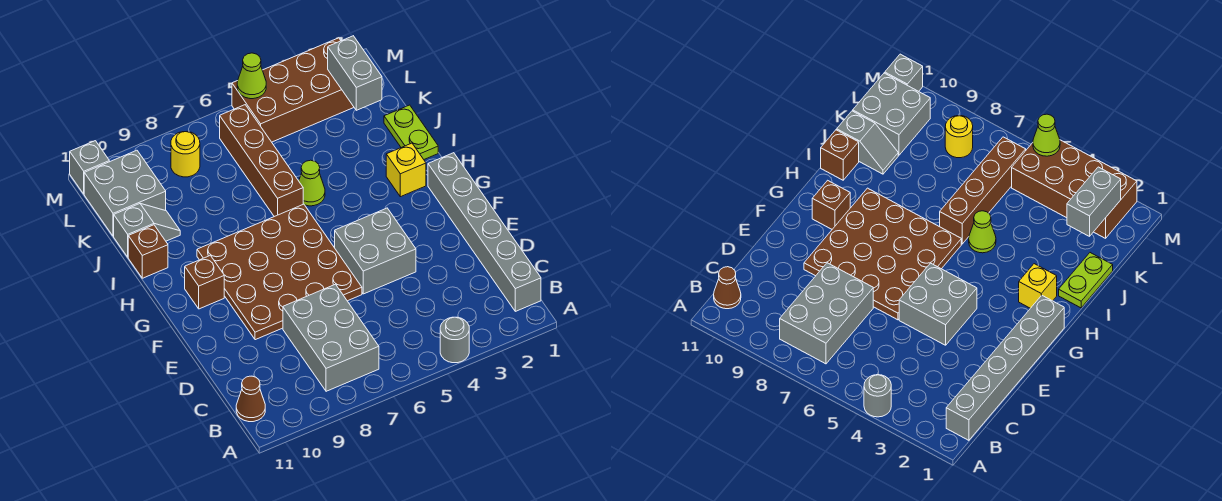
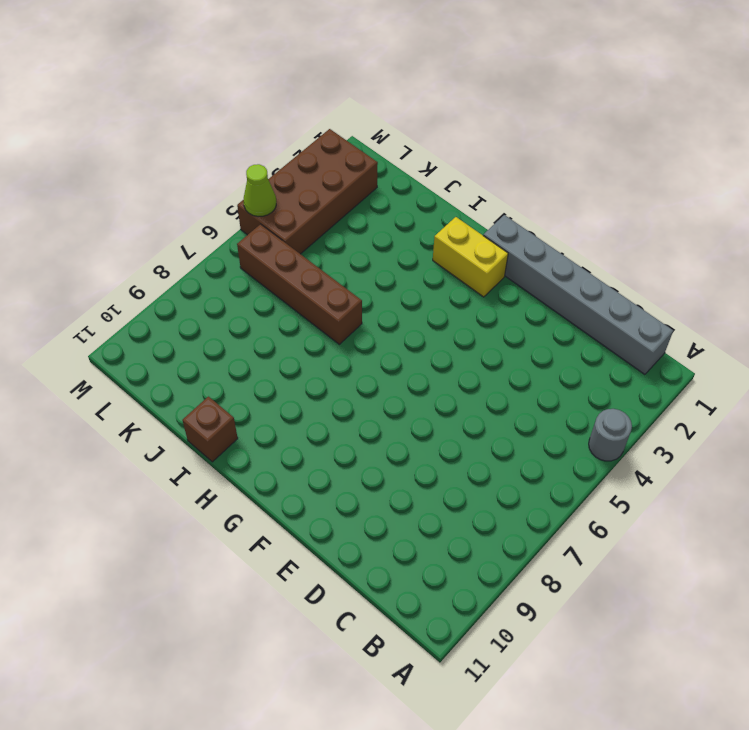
yellow 1x2 brick [433,217,508,297] -> yellow 1x1 brick [386,143,426,197]
none -> grey 2x3 brick [283,284,379,391]
none -> brown 1x1 cone [236,376,265,422]
none -> grey 2x2 brick [335,208,416,294]

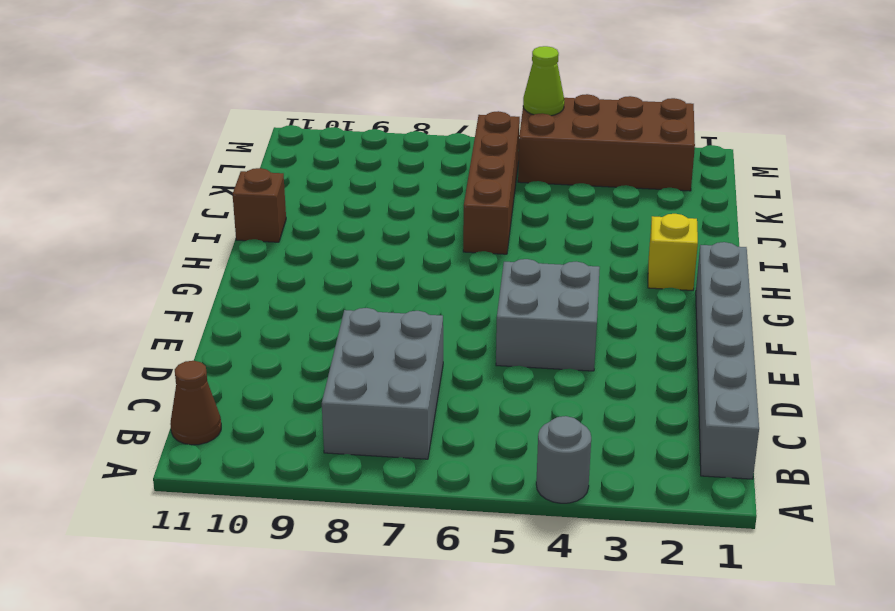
none -> brown 4x4 plate [197,204,362,340]
none -> brown 1x1 brick [185,255,224,309]
none -> lime 1x2 plate [384,105,438,159]

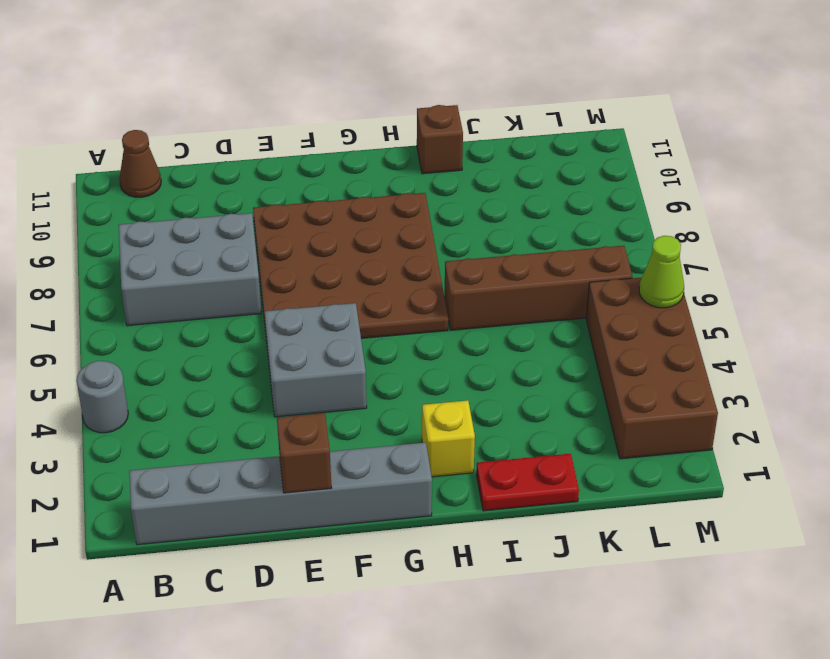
brown 1x1 brick [277,413,332,493] -> brown 1x1 brick moved to [185,255,224,309]
red 1x2 plate [476,454,579,511] -> lime 1x2 plate [384,105,438,159]
none -> lime 1x1 cone [299,160,325,206]
none -> grey 1x2 slope [114,204,180,257]
none -> grey 2x2 brick [84,150,166,236]

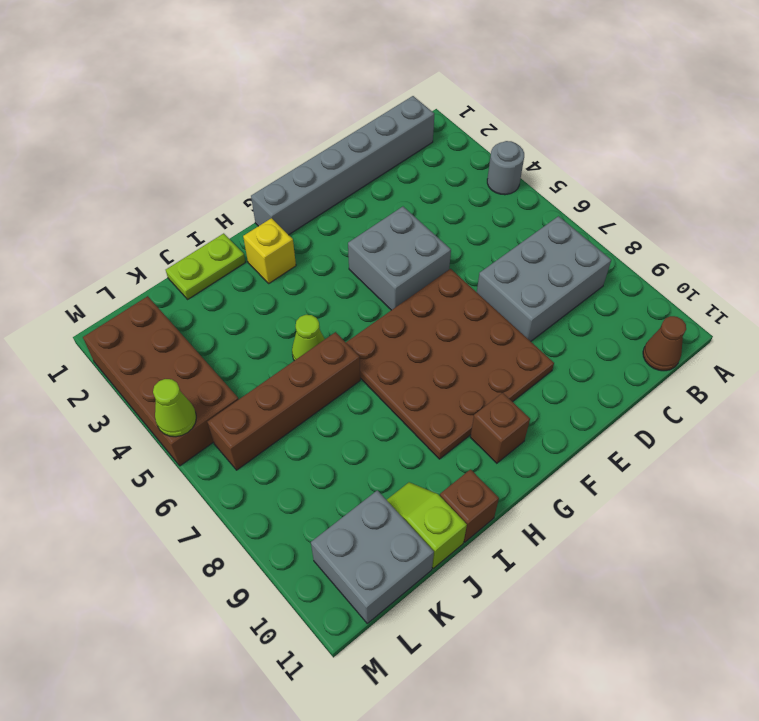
lime 1x2 slope [387,482,467,568] -> grey 1x2 slope [114,204,180,257]
none -> yellow 1x1 round brick [171,132,200,177]
none -> grey 1x1 brick [70,141,109,194]
none -> grey 1x2 brick [328,36,382,110]

